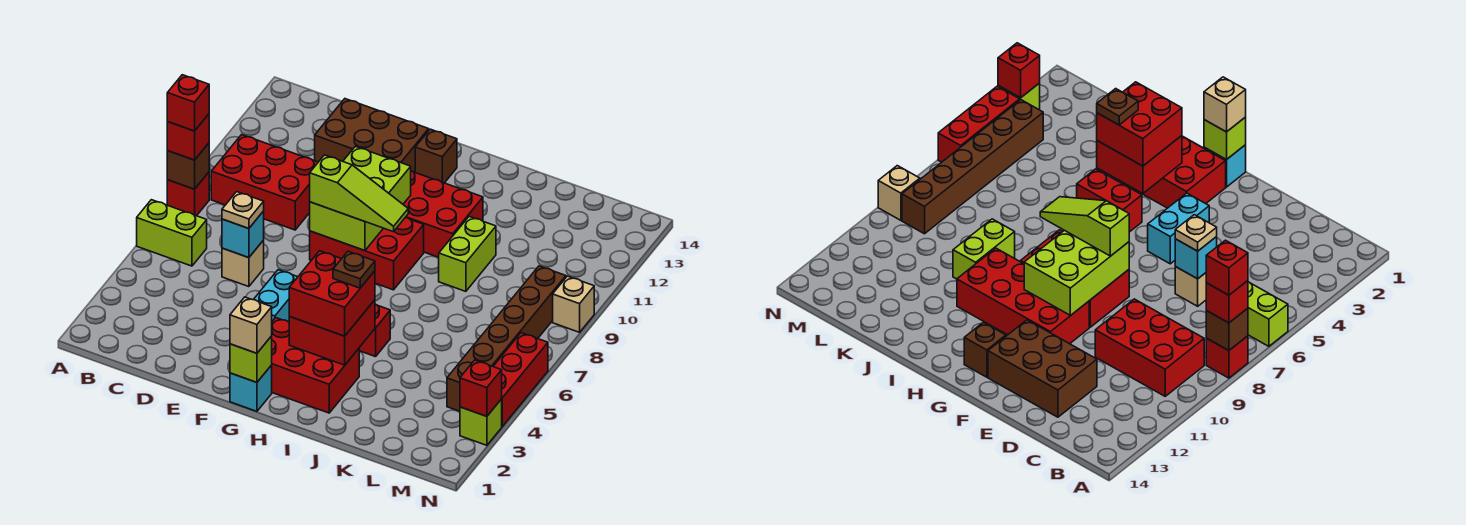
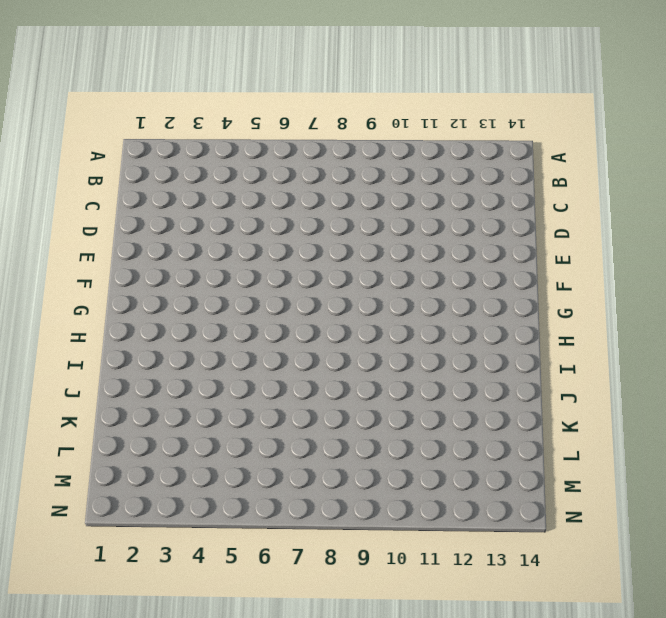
none -> lime 1x2 brick [137,200,207,266]
none -> red 1x1 brick [167,172,209,216]
none -> red 2x3 brick [211,135,318,230]
none -> tan 1x1 brick [222,240,264,287]

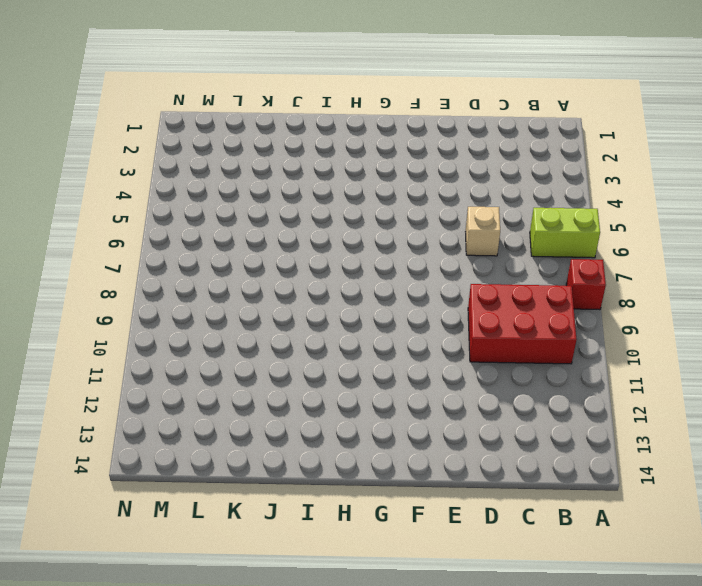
none -> brown 2x3 brick [315,99,429,172]
none -> cyan 1x2 brick [253,270,297,322]
none -> red 2x3 brick [310,217,424,290]
none -> red 2x4 brick [403,171,483,257]

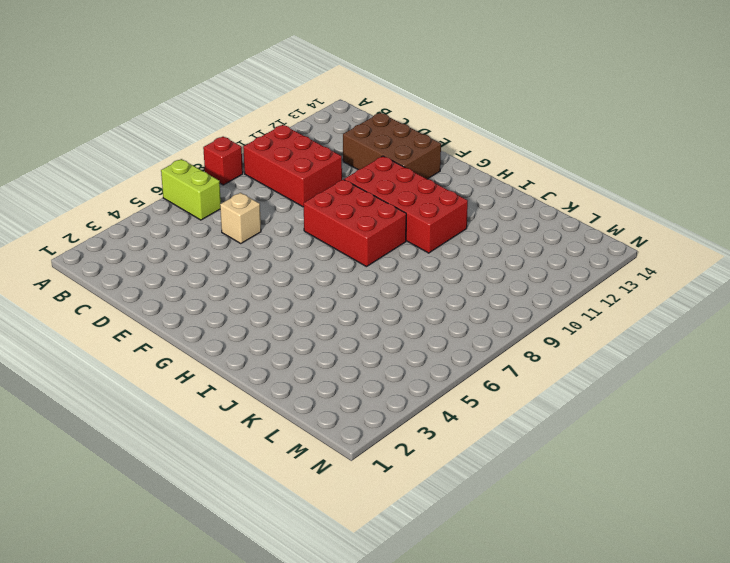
none -> cyan 1x2 brick [253,270,297,322]
none -> cyan 1x1 brick [230,365,272,411]
none -> red 2x3 brick [272,318,359,413]
none -> brown 1x1 brick [415,129,457,183]

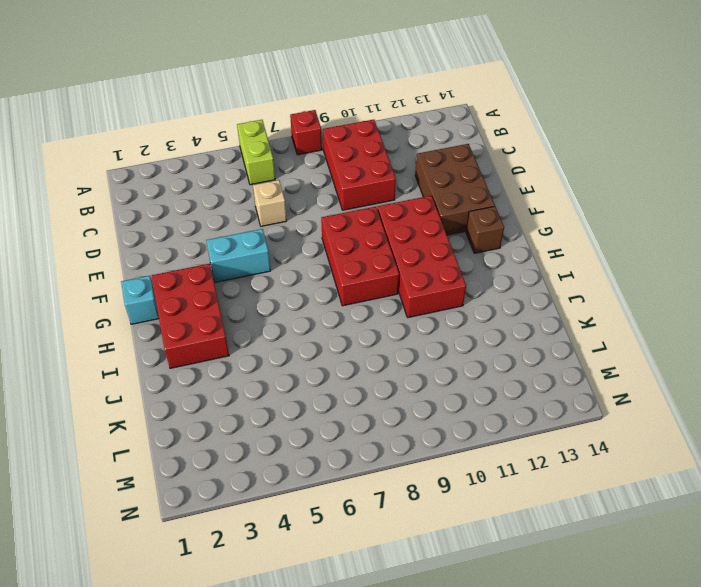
none -> red 1x2 brick [359,304,390,357]
none -> lime 1x2 brick [439,217,496,291]
none -> brown 1x6 brick [447,266,566,411]
none -> lime 1x1 brick [460,399,502,445]

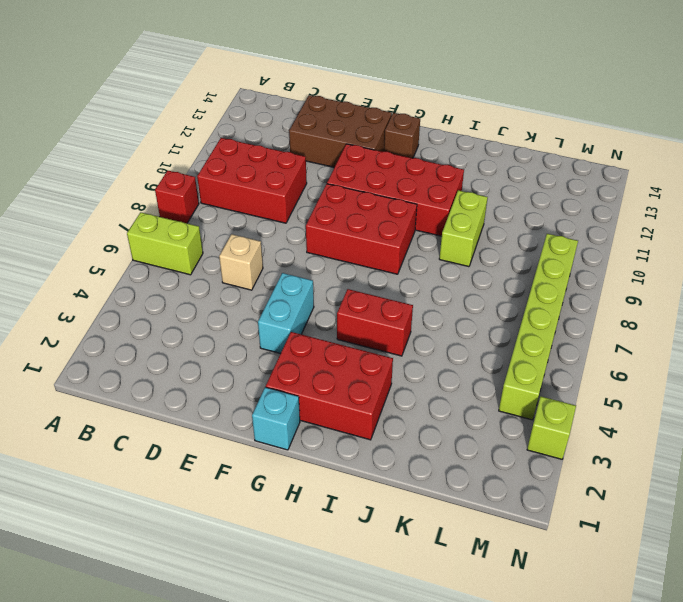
lime 1x6 brick [499,234,578,420] -> brown 1x6 brick [447,266,566,411]
none -> red 1x3 brick [493,333,548,426]
none -> tan 1x1 brick [553,276,594,332]
none -> brown 1x1 brick [167,143,209,189]
none -> cyan 1x1 brick [222,211,264,258]

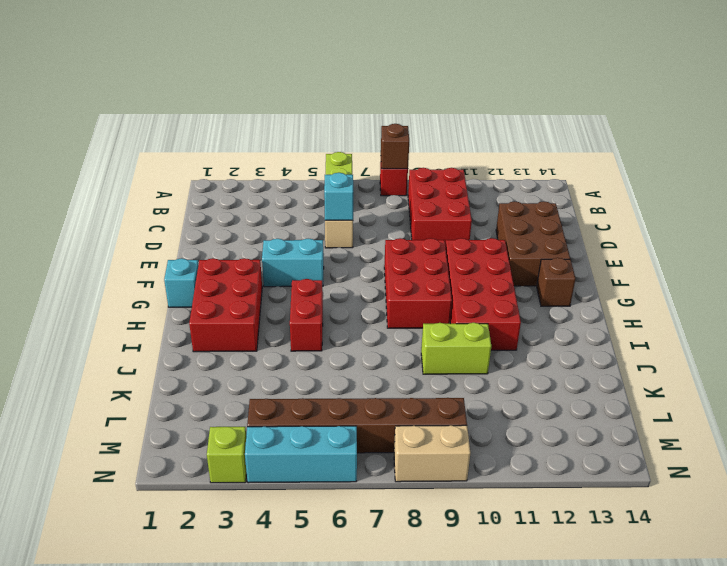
cyan 1x3 brick [245,426,357,483] -> red 1x3 brick [493,333,548,426]
tan 1x2 brick [394,425,471,482] -> tan 1x1 brick [553,276,594,332]
none -> lime 2x3 brick [310,146,411,251]
none -> lime 1x1 brick [230,336,272,382]
none -> red 2x2 brick [289,300,375,365]
none -> red 1x1 brick [460,360,502,416]

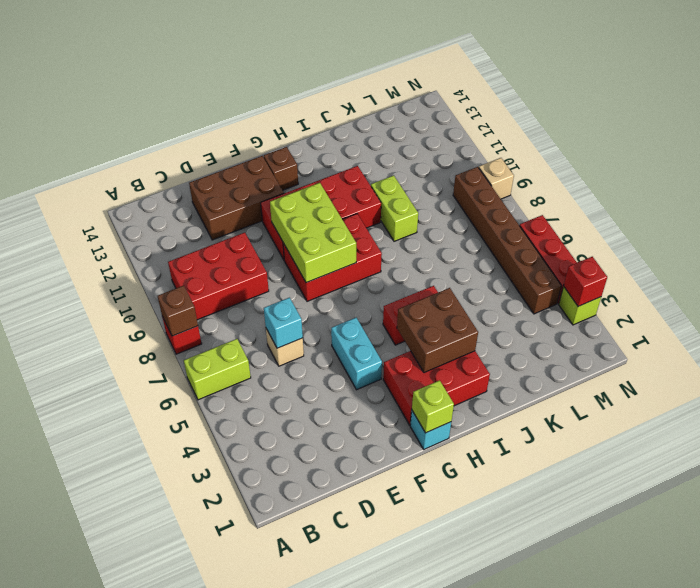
brown 2x2 brick [397,288,478,373] -> red 2x2 brick [289,300,375,365]
none -> red 1x1 brick [167,114,209,160]
none -> tan 1x1 plate [222,192,264,229]
none -> lime 1x3 slope [310,155,408,232]
none -> tan 1x1 brick [230,297,272,353]

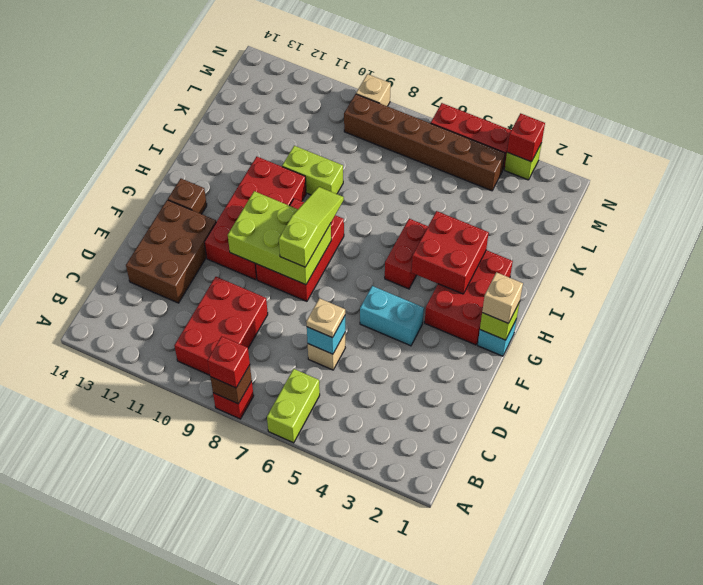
none -> red 2x2 brick [289,251,375,336]
none -> red 1x1 brick [167,75,209,131]
none -> brown 1x1 plate [333,251,375,288]

